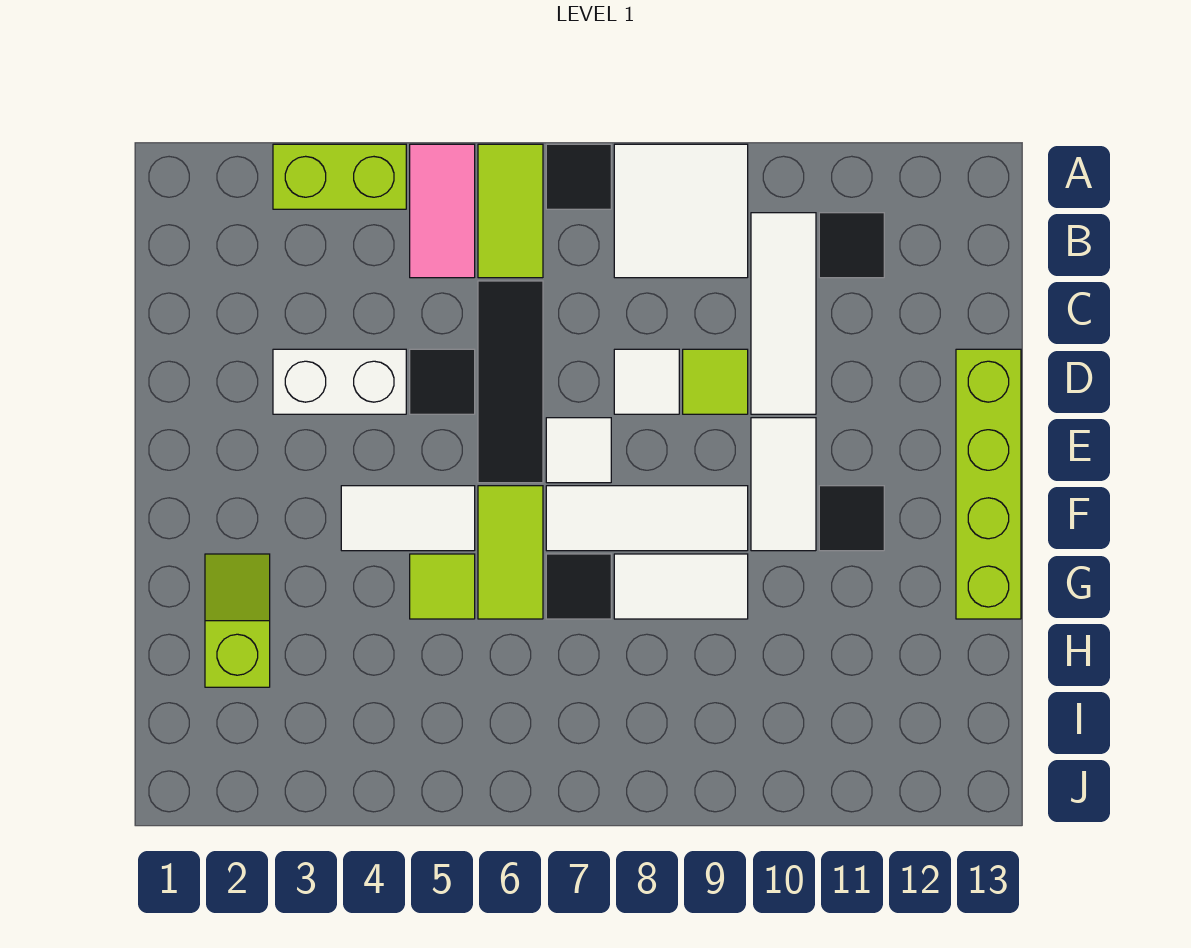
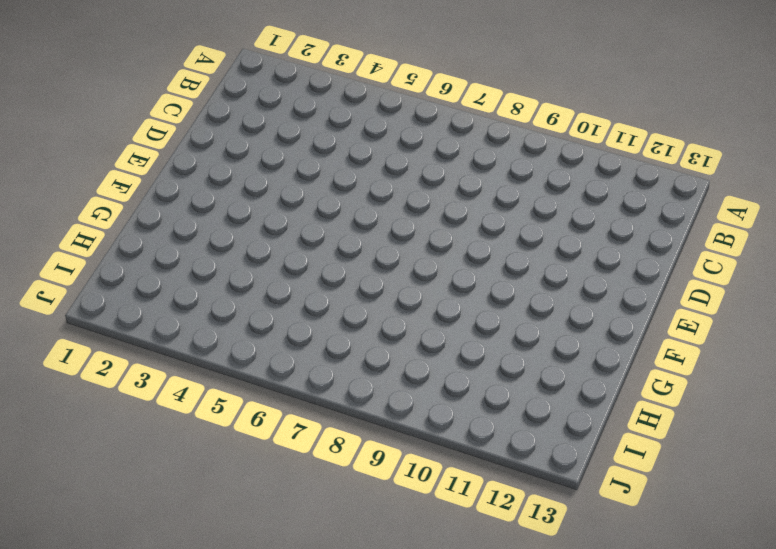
none -> lime 1x2 brick [273,144,406,209]
none -> pink 1x2 tile [410,144,475,278]
none -> lime 1x2 tile [478,144,543,278]

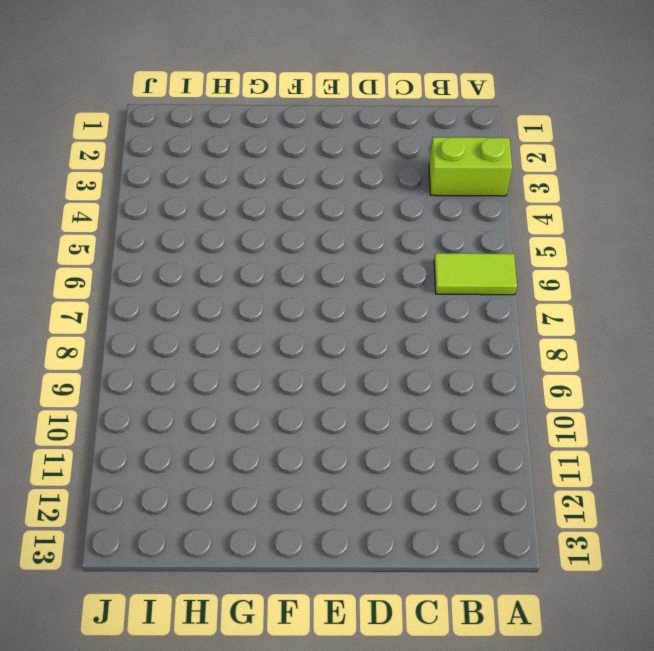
lime 1x2 brick [429,137,512,196] -> lime 1x2 brick turned to [273,144,406,209]
none -> pink 1x2 tile [410,144,475,278]
none -> black 1x1 tile [546,144,611,209]
none -> white 2x2 tile [614,144,748,278]

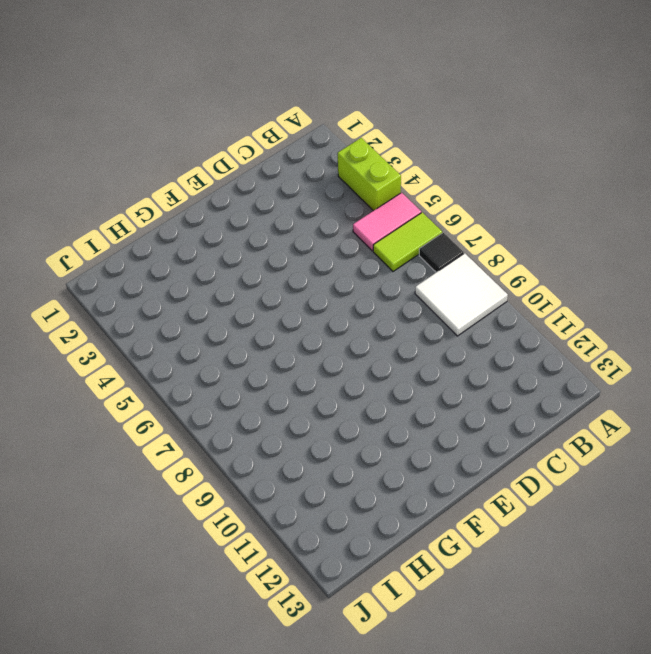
none -> white 1x3 tile [751,213,816,414]
none -> black 1x1 tile [819,213,884,278]
none -> black 1x3 tile [478,281,543,483]

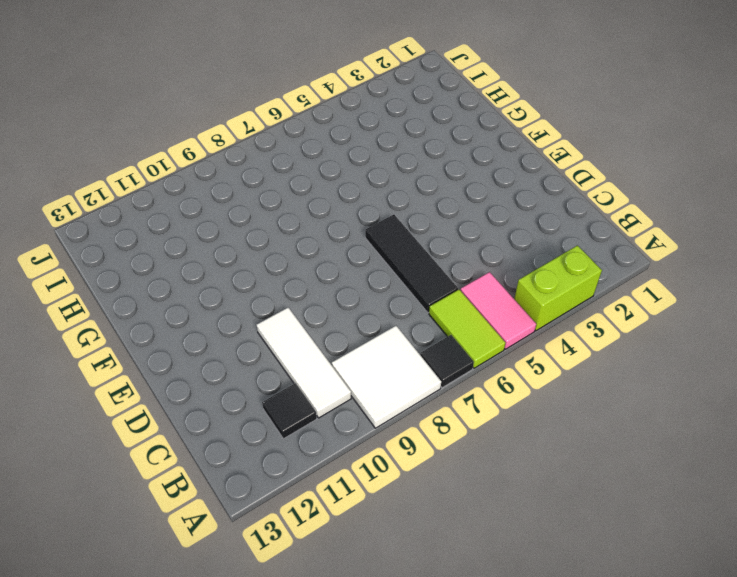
none -> white 1x2 brick [273,349,406,414]
none -> black 1x1 tile [410,349,475,414]
none -> white 1x1 tile [614,349,679,414]

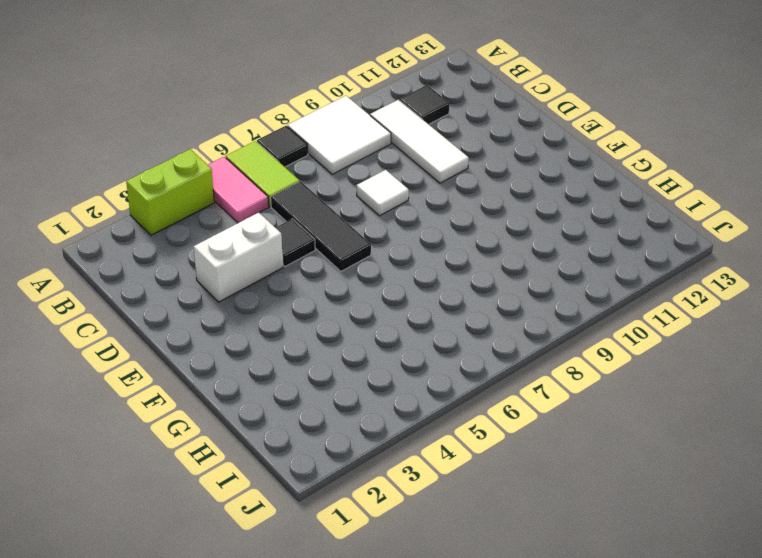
none -> lime 1x1 tile [683,349,748,414]
none -> lime 1x4 brick [956,349,1021,619]
none -> white 1x1 tile [546,418,611,483]

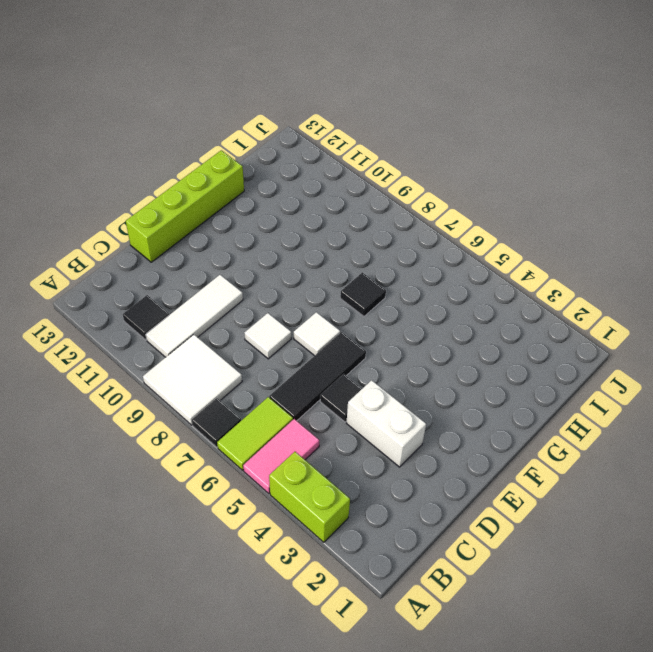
none -> lime 1x1 tile [683,349,748,414]
none -> white 1x2 tile [751,418,816,551]
none -> white 1x2 tile [341,486,475,551]

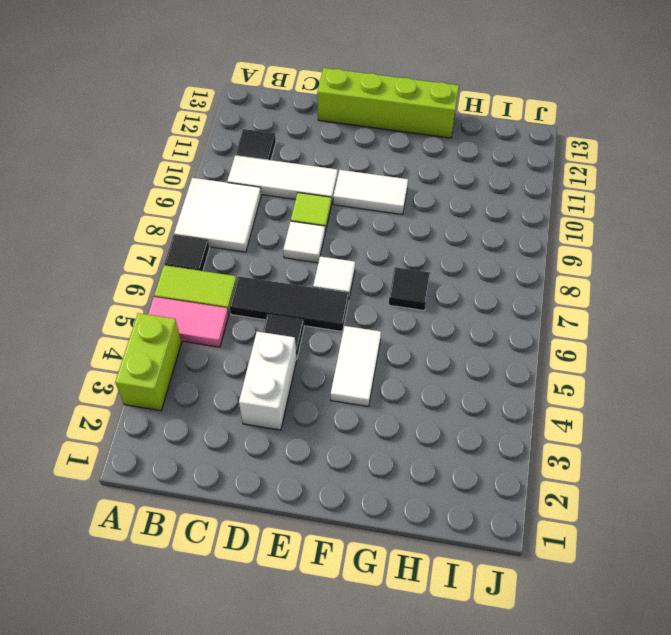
none -> lime 1x2 tile [478,486,543,619]
none -> white 1x3 tile [546,486,748,551]
none -> black 1x1 tile [819,486,884,551]

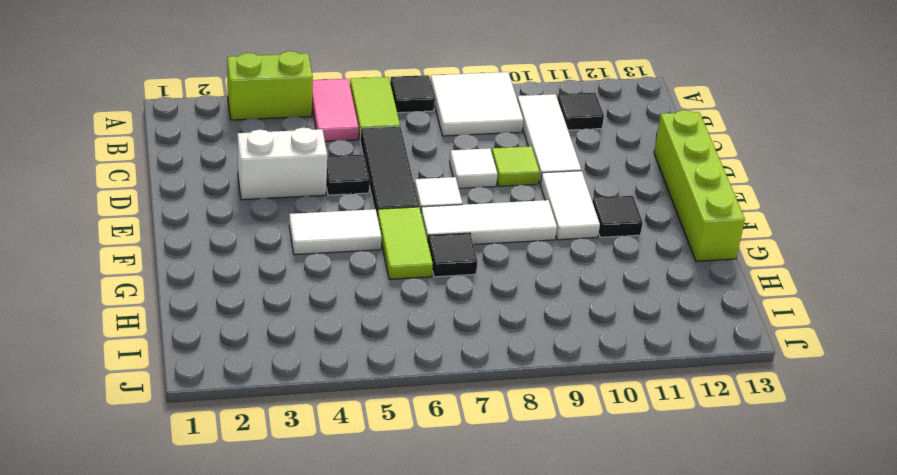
none -> lime 1x2 slope [205,554,270,687]
none -> lime 1x1 tile [410,554,475,619]
none -> white 1x2 tile [614,554,748,619]

